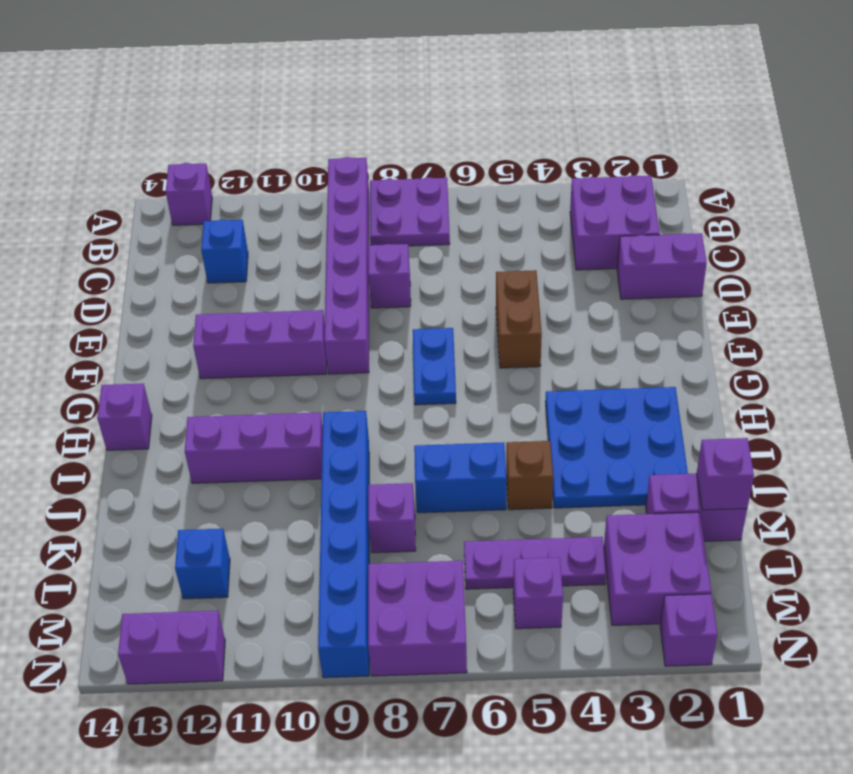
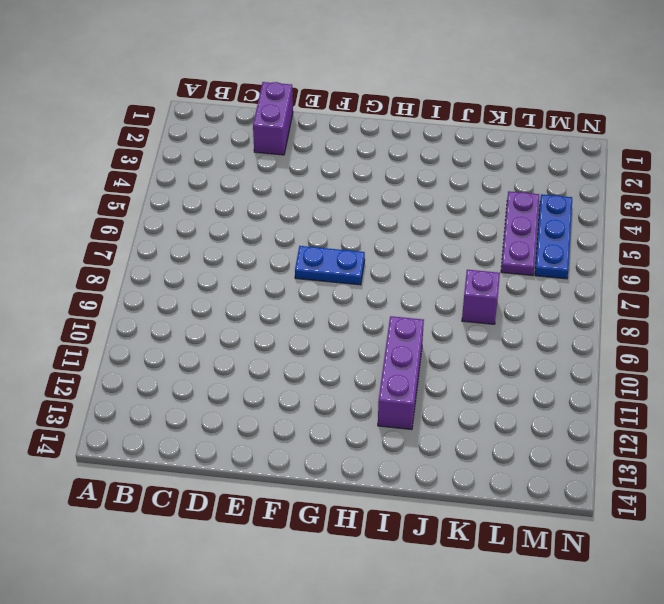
blue 1x3 plate [535,194,572,279] -> purple 1x1 brick [513,557,563,629]
none -> purple 2x2 plate [370,177,450,246]
none -> purple 1x6 brick [325,157,369,374]
none -> purple 1x1 brick [166,163,212,225]

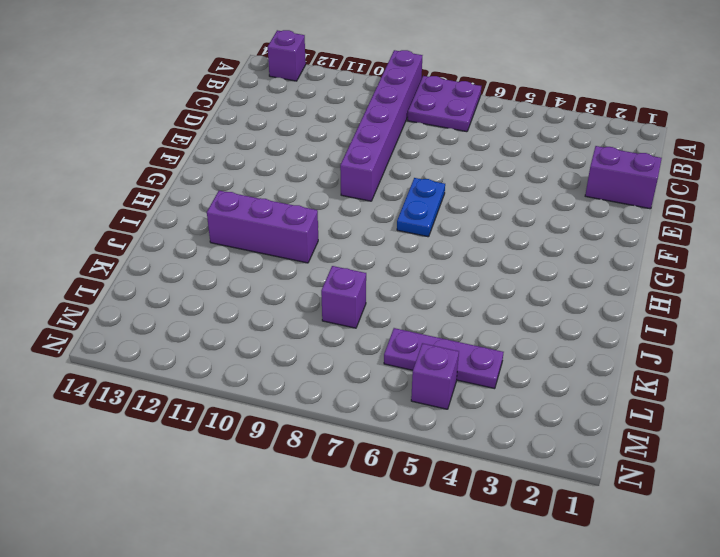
none -> purple 2x2 brick [570,175,660,270]
none -> blue 1x1 brick [201,220,248,283]
none -> purple 1x1 brick [368,244,411,308]

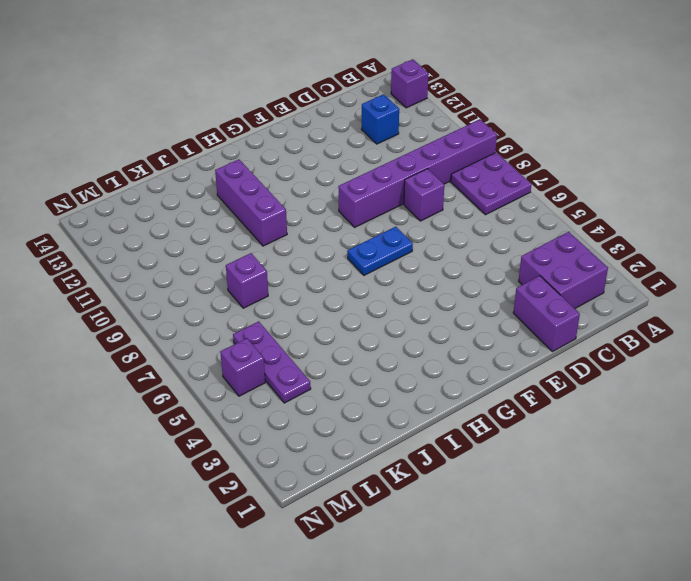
none -> brown 1x2 brick [496,270,542,368]
none -> purple 1x3 brick [193,310,327,379]
none -> blue 3x3 plate [545,387,688,508]

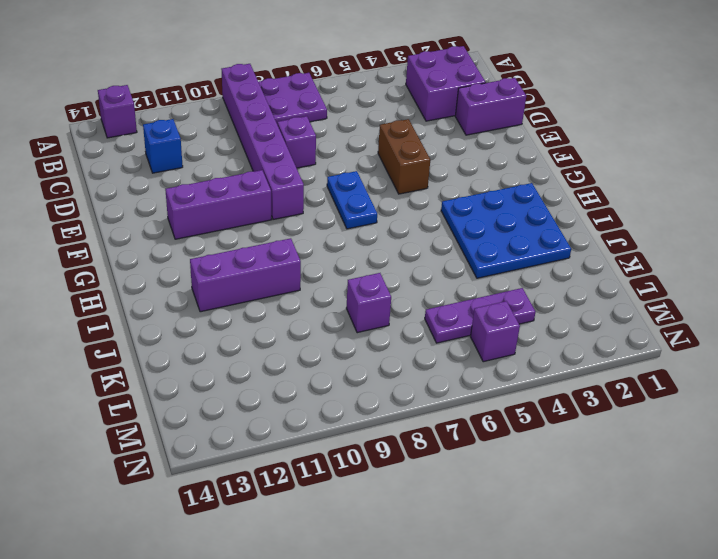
none -> purple 1x1 brick [97,383,152,450]
none -> blue 1x6 brick [318,411,369,678]
none -> brown 1x1 brick [506,441,553,510]

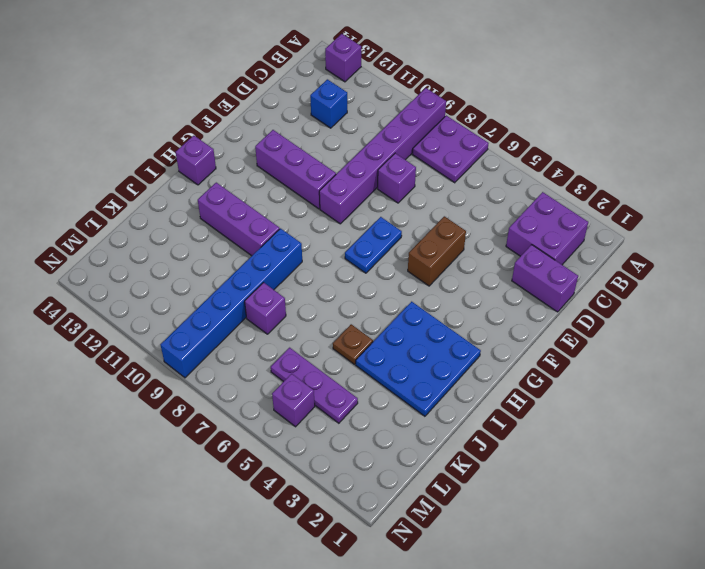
brown 1x1 plate [333,324,373,364] -> brown 1x1 brick [506,441,553,510]
none -> blue 1x2 brick [414,442,506,513]
none -> purple 1x2 brick [646,473,747,541]
none -> purple 2x2 brick [604,512,711,625]

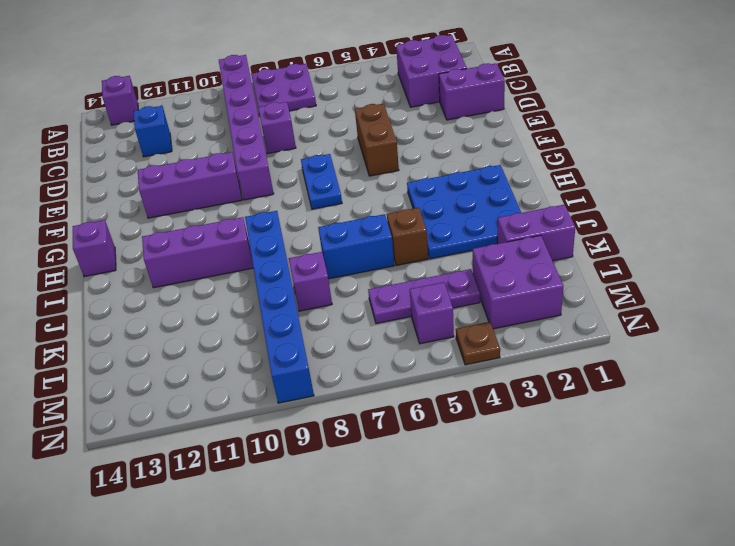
brown 1x1 plate [456,322,500,365] -> none
none -> blue 1x1 brick [175,529,230,599]
none -> purple 2x2 brick [368,561,467,676]
none -> purple 1x1 brick [660,594,717,666]

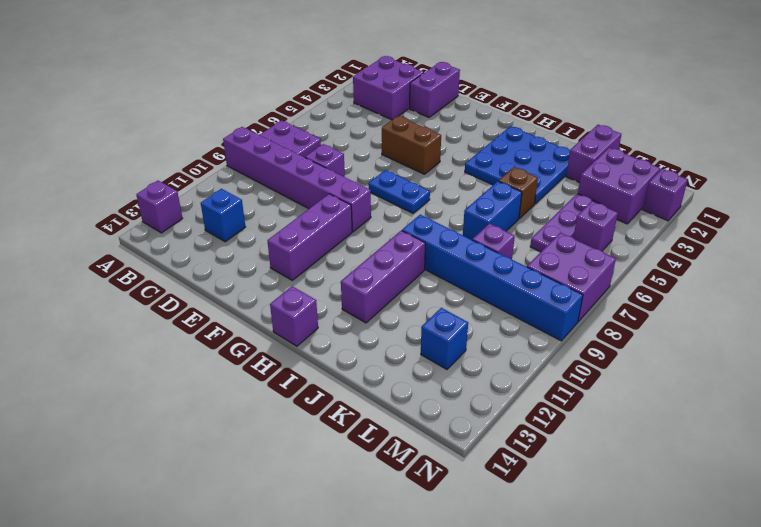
none -> purple 1x2 brick [118,611,225,684]
none -> purple 1x1 brick [697,438,754,510]

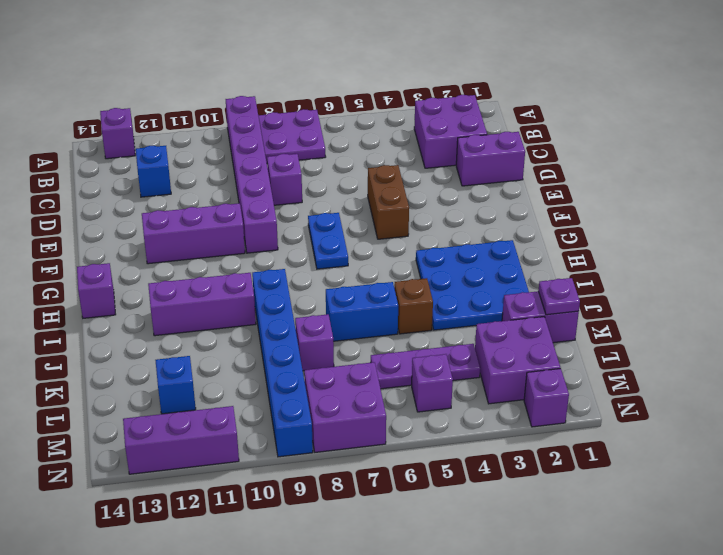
purple 1x1 plate [538,278,580,315] -> purple 1x1 brick [697,438,754,510]
purple 1x3 brick [123,406,239,474] -> purple 1x2 brick [118,611,225,684]

